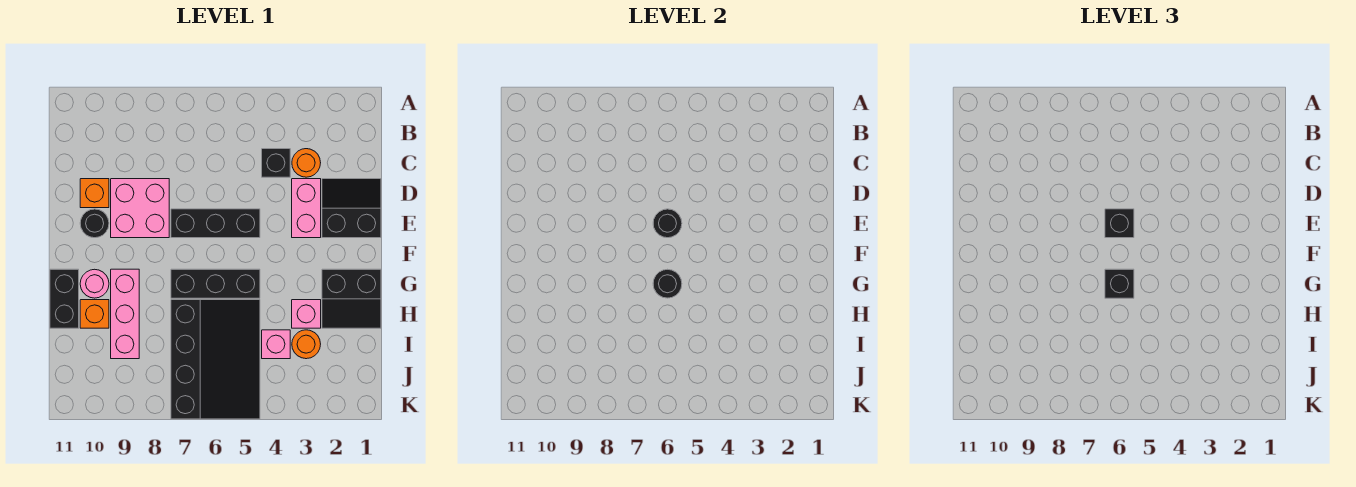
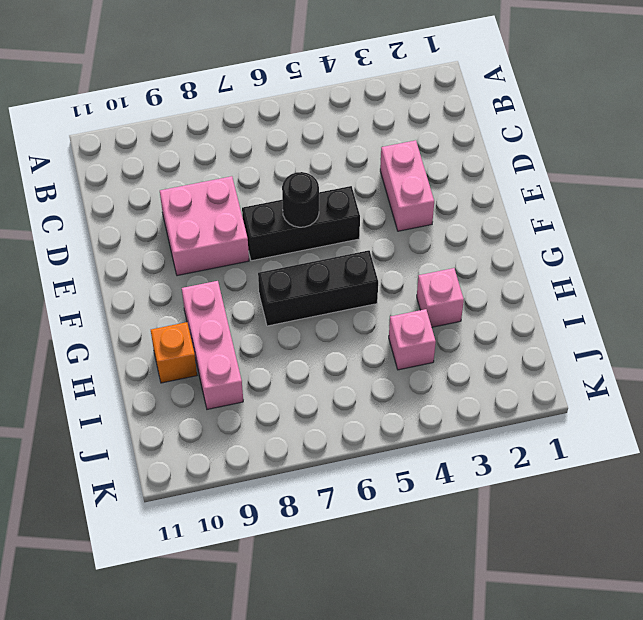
none -> orange 1x1 round brick [292,149,321,177]
none -> black 1x1 brick [262,149,290,177]
none -> black 2x2 slope [322,179,381,238]

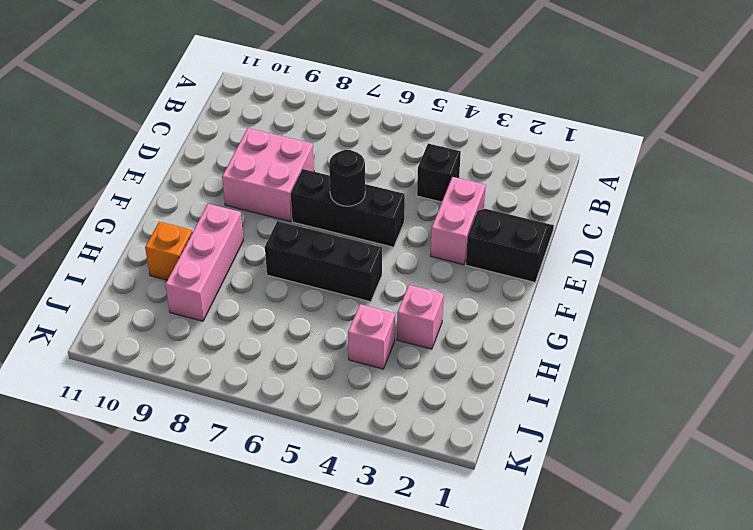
none -> orange 1x1 round brick [292,149,321,177]
none -> orange 1x1 brick [80,179,109,208]
none -> black 1x1 round brick [80,209,109,238]

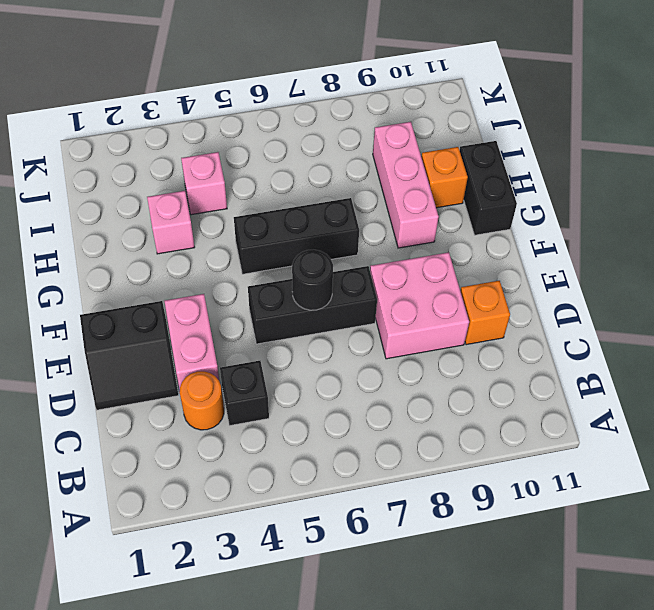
none -> black 1x1 round brick [80,209,109,238]
none -> black 2x2 slope [322,269,381,328]
none -> pink 1x1 round brick [80,269,109,298]

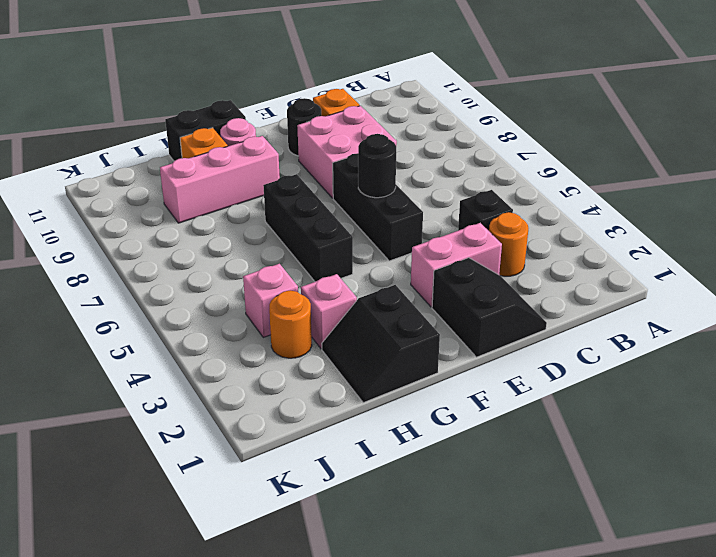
none -> black 3x4 slope [171,300,260,419]
none -> black 1x1 round brick [653,269,682,298]
none -> black 1x1 brick [1105,209,1134,238]

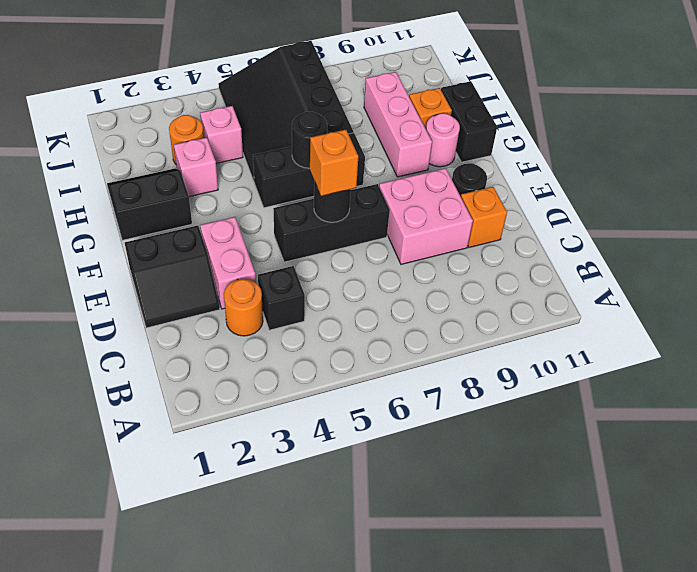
orange 1x1 brick [310,130,358,196] -> black 1x1 brick [1105,209,1134,238]
none -> black 1x1 brick [1105,269,1134,298]

